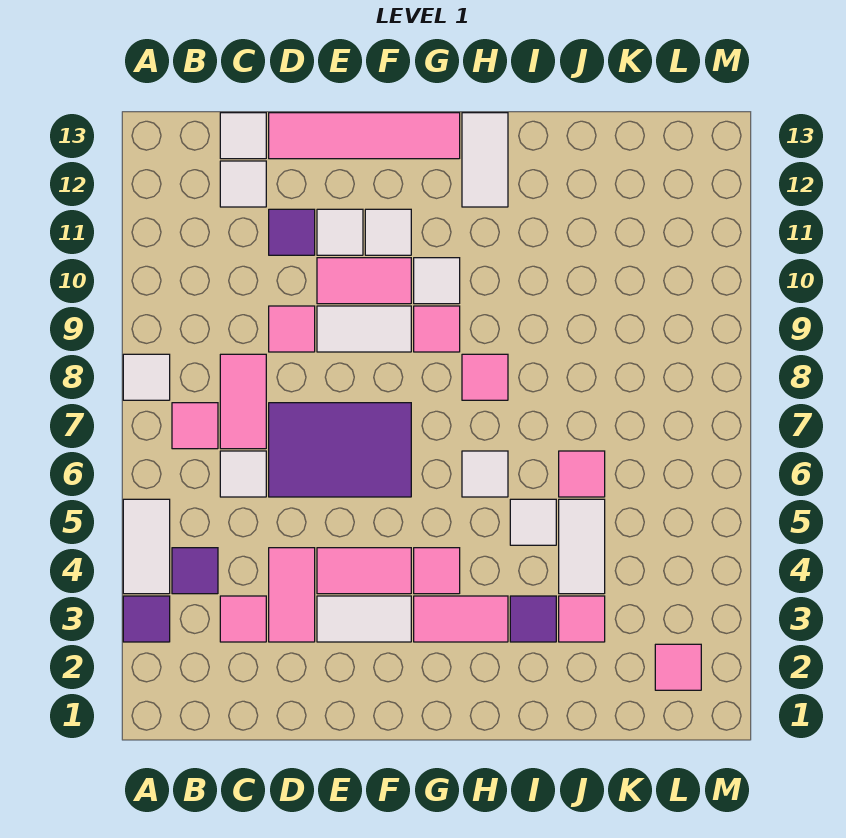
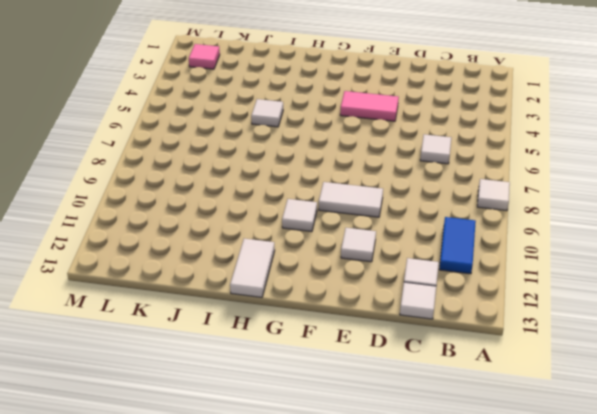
blue 1x2 tile [439,217,476,274] -> none
none -> purple 1x1 tile [123,596,170,642]
none -> white 1x2 tile [123,499,170,594]
none -> purple 1x1 tile [172,548,218,594]
none -> pink 1x1 tile [172,403,218,449]

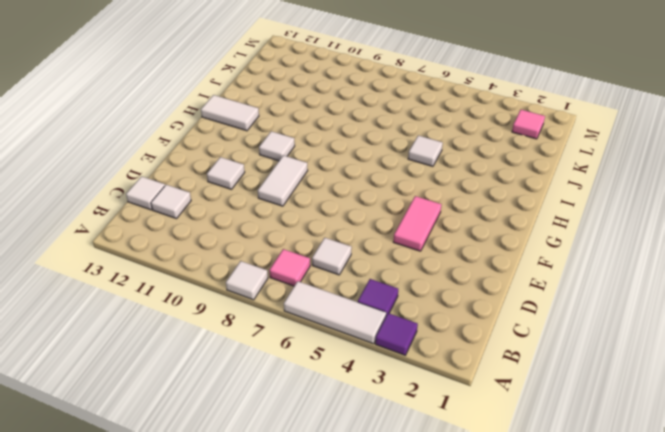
white 1x3 tile [284,281,386,344] -> white 1x2 tile [123,499,170,594]
none -> pink 1x1 tile [220,596,266,642]
none -> pink 1x2 tile [220,354,266,449]
none -> pink 1x2 tile [269,548,315,642]
none -> purple 2x3 tile [269,403,411,497]

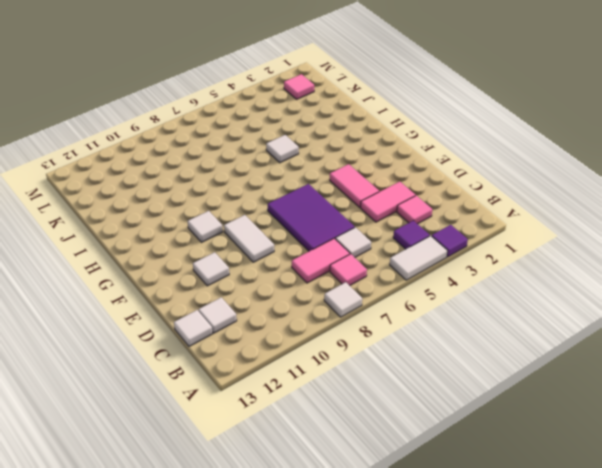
none -> pink 1x1 tile [269,306,315,352]
none -> purple 1x1 tile [269,209,315,255]
none -> pink 1x4 tile [269,113,460,159]
none -> white 1x2 tile [317,596,411,642]

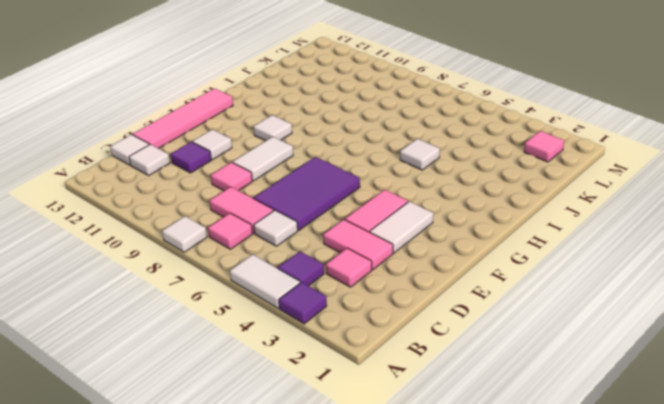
none -> pink 1x2 tile [317,258,411,304]
none -> white 1x1 tile [365,209,411,255]
none -> pink 1x2 tile [414,596,508,642]
none -> pink 1x1 tile [414,548,460,594]

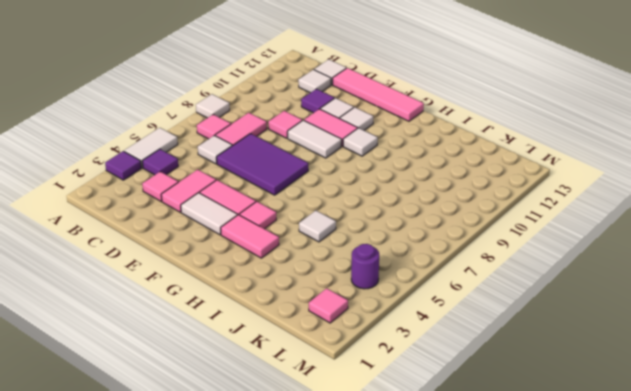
purple 1x1 round brick [351,244,379,289] -> none
none -> pink 1x1 tile [414,306,460,352]
none -> white 1x1 tile [462,451,508,497]
none -> pink 1x1 tile [462,354,508,400]
none -> white 1x2 tile [462,113,508,207]

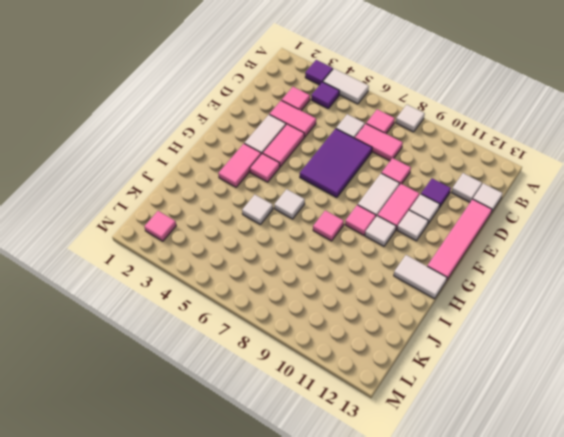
none -> purple 1x1 tile [510,596,556,642]
none -> pink 1x1 tile [559,596,605,642]
none -> white 1x2 tile [559,499,605,594]
none -> pink 1x1 tile [559,451,605,497]

